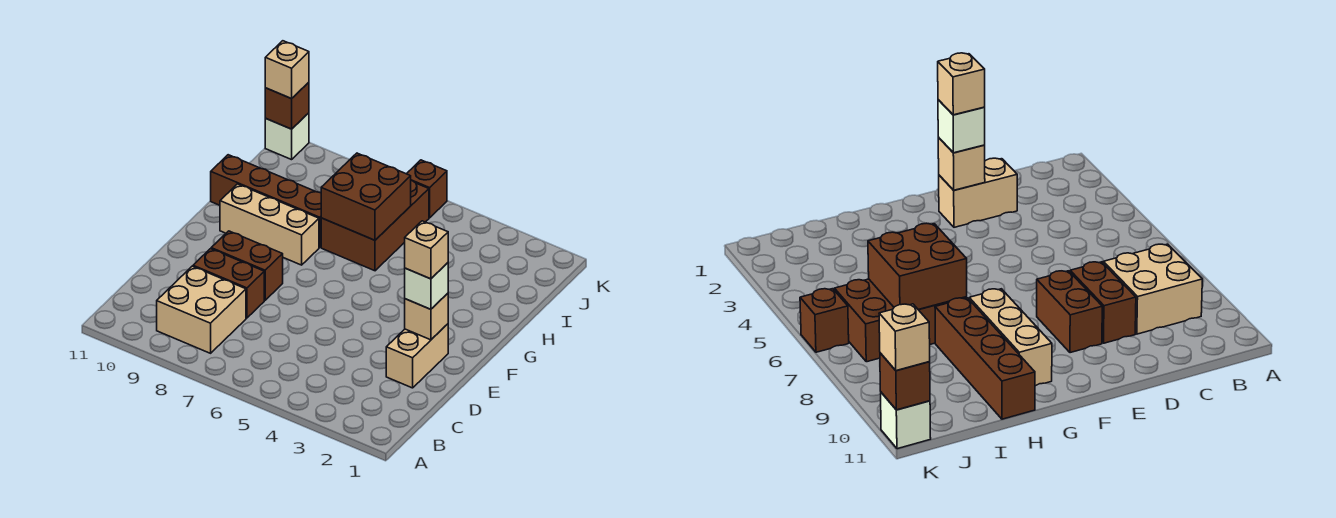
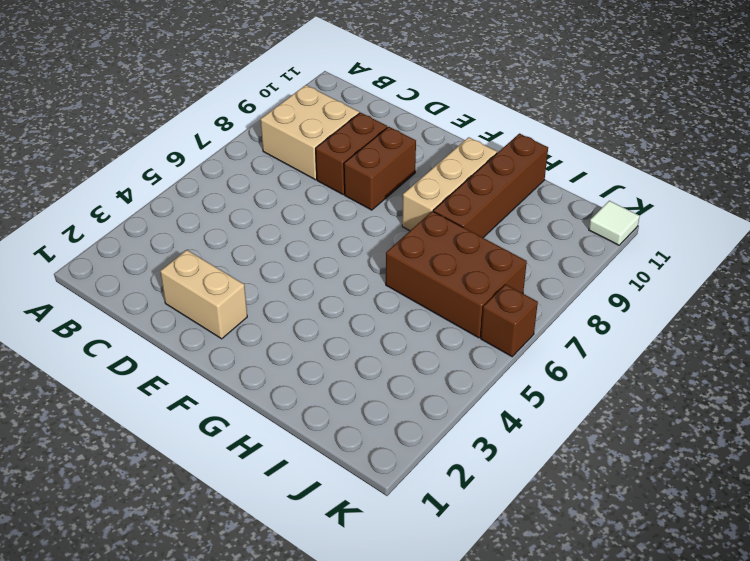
white 1x1 tile [589,201,640,245] -> white 1x1 brick [265,113,309,160]
none -> tan 1x1 brick [405,293,448,340]
none -> brown 2x2 brick [321,153,411,240]
none -> brown 1x1 brick [265,82,309,129]

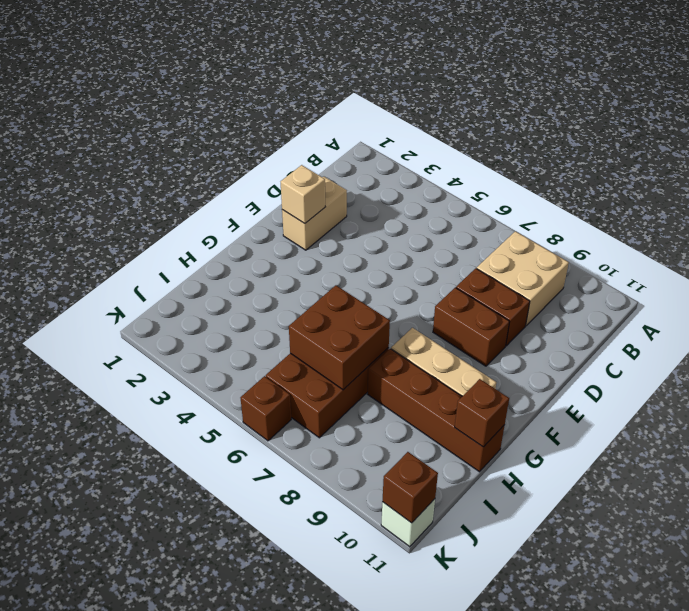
brown 1x1 brick [455,379,509,447] -> none
none -> white 1x1 brick [405,263,448,309]
none -> tan 1x1 brick [265,41,309,99]
none -> tan 1x1 brick [405,221,448,279]

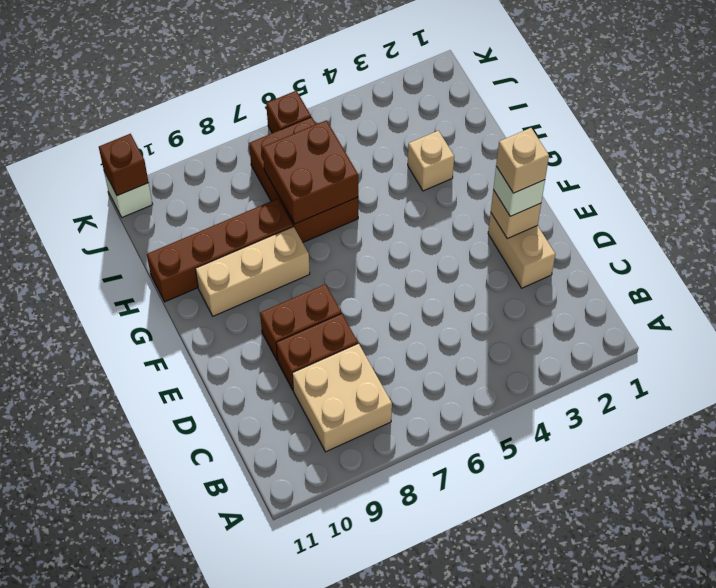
tan 1x1 brick [408,131,454,191] -> tan 1x1 brick moved to [265,41,309,99]

